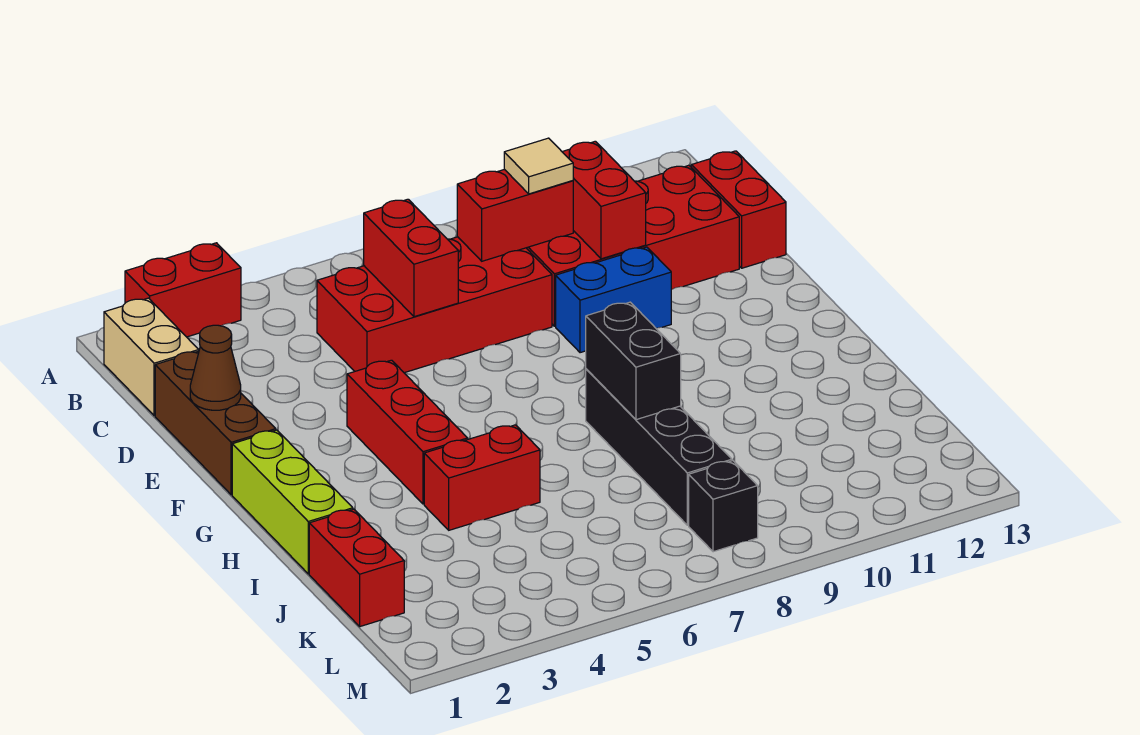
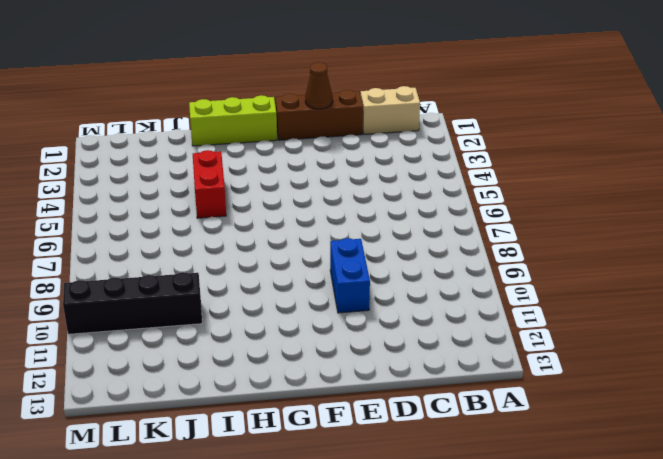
black 1x4 brick [63,272,202,334] -> black 1x4 brick moved to [586,369,732,525]
none -> red 1x2 brick [125,243,241,337]
none -> red 2x4 brick [317,237,552,373]
none -> red 2x4 brick [527,165,739,326]

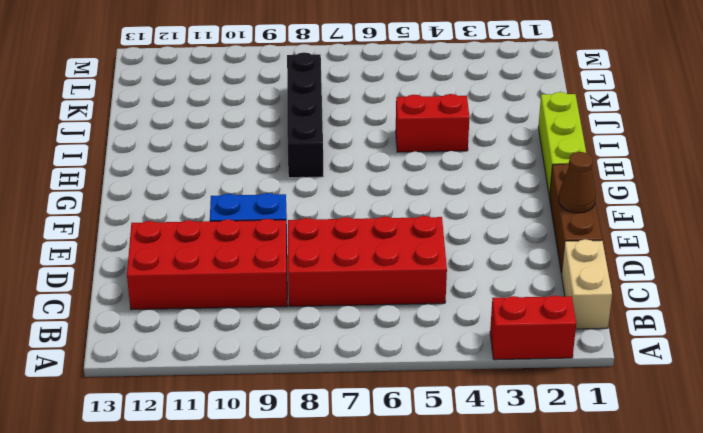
none -> red 1x2 brick [691,151,786,268]
none -> red 1x3 brick [347,360,468,504]
none -> red 1x2 brick [309,509,404,626]

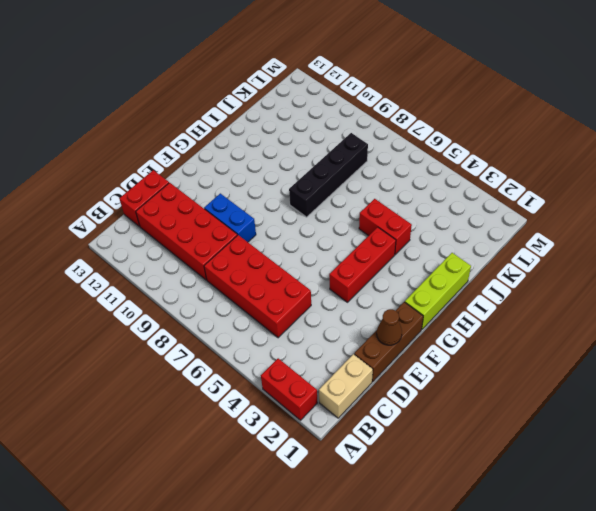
none -> red 1x2 brick [309,509,404,626]
none -> black 1x1 brick [689,461,758,552]
none -> red 1x2 brick [364,199,458,317]

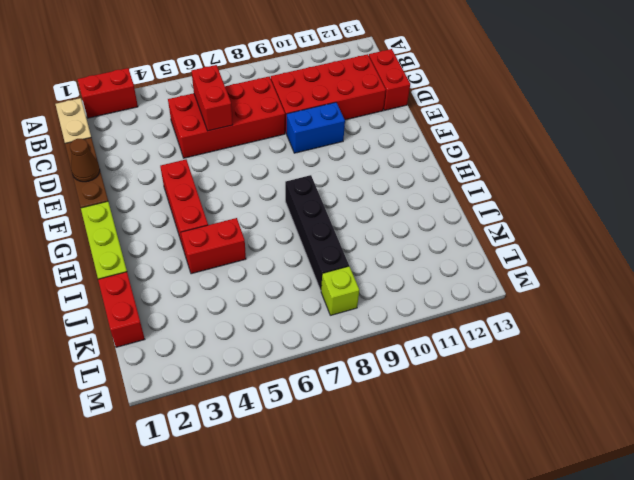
lime 1x1 brick [321,266,359,315] -> black 1x1 brick [689,461,758,552]
none -> red 1x2 brick [457,169,573,261]
none -> red 1x2 brick [562,141,646,259]
none -> black 1x2 brick [586,302,681,420]

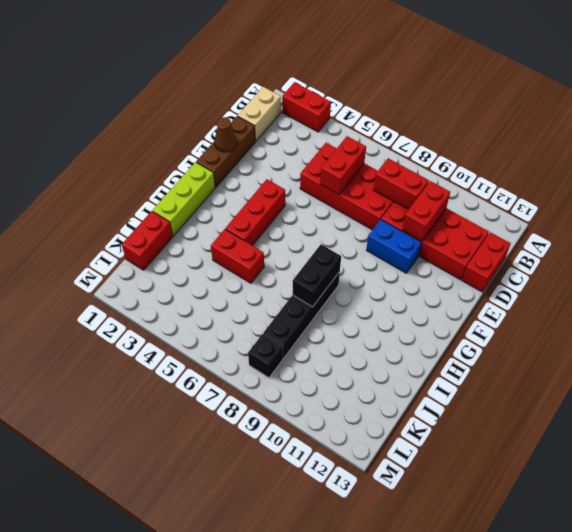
none -> tan 1x1 tile [504,138,573,194]

